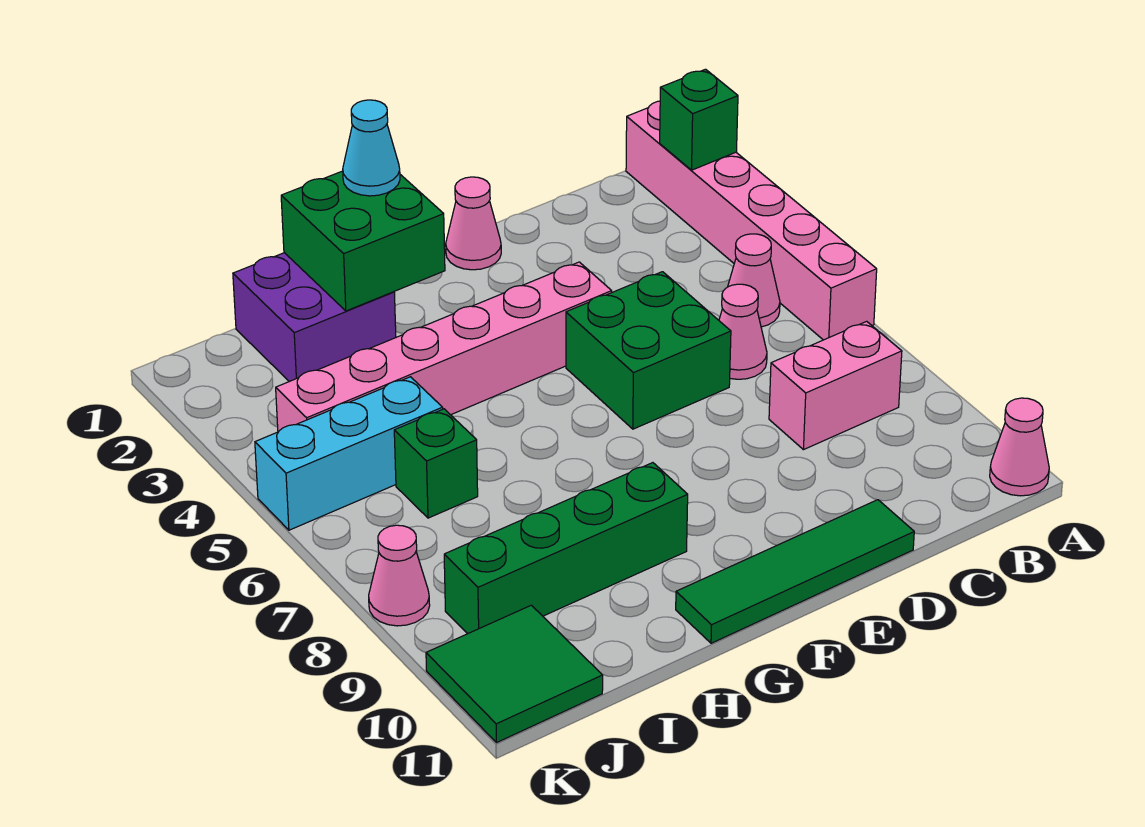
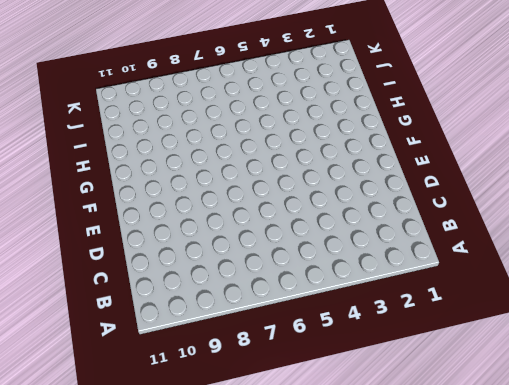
none -> pink 1x6 brick [626,101,877,340]
none -> pink 1x1 cone [990,398,1049,496]
none -> pink 1x1 cone [728,234,780,327]

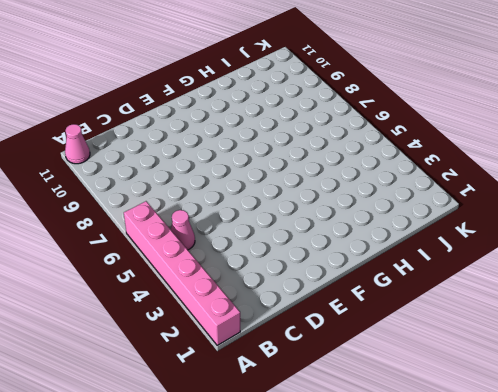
none -> pink 1x2 brick [769,321,902,450]
none -> pink 1x1 cone [719,284,767,379]
none -> green 2x2 brick [566,272,731,429]

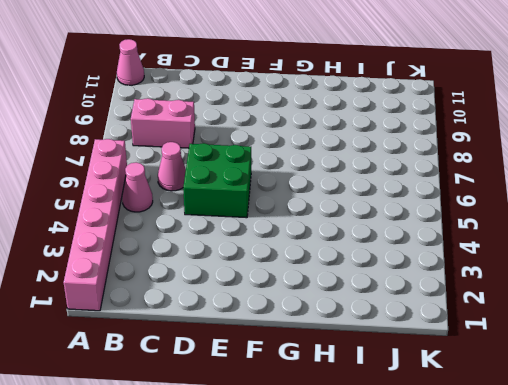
none -> green 1x4 tile [676,500,914,643]
none -> pink 1x1 cone [446,177,501,270]
none -> pink 1x6 brick [276,262,612,432]

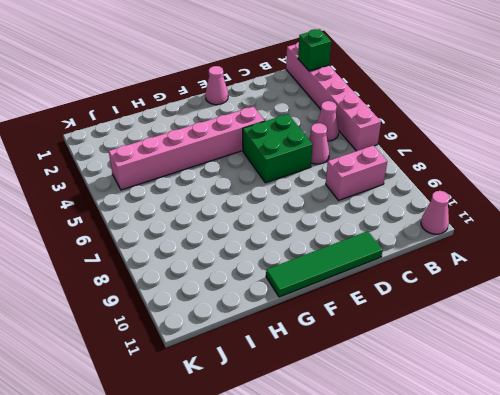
none -> green 1x4 brick [444,463,688,634]
none -> purple 2x2 brick [233,253,396,382]
none -> cyan 1x3 brick [255,377,443,530]

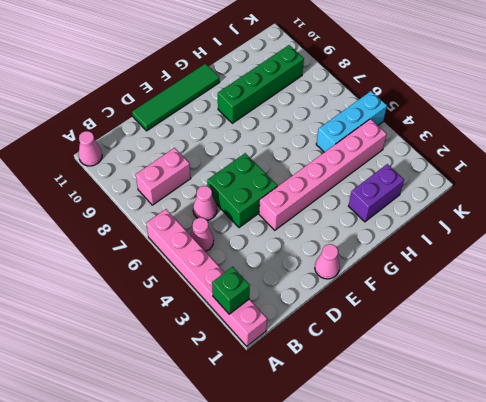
purple 1x2 brick [349,164,404,222] -> purple 2x2 brick [233,253,396,382]
none -> green 1x1 brick [394,409,478,518]
none -> green 2x2 tile [426,605,603,743]
none -> pink 1x1 cone [369,525,430,626]

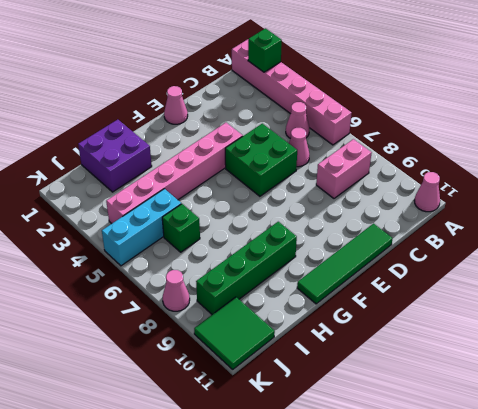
none -> green 2x2 brick [281,171,445,311]
none -> cyan 1x1 cone [343,100,400,196]

